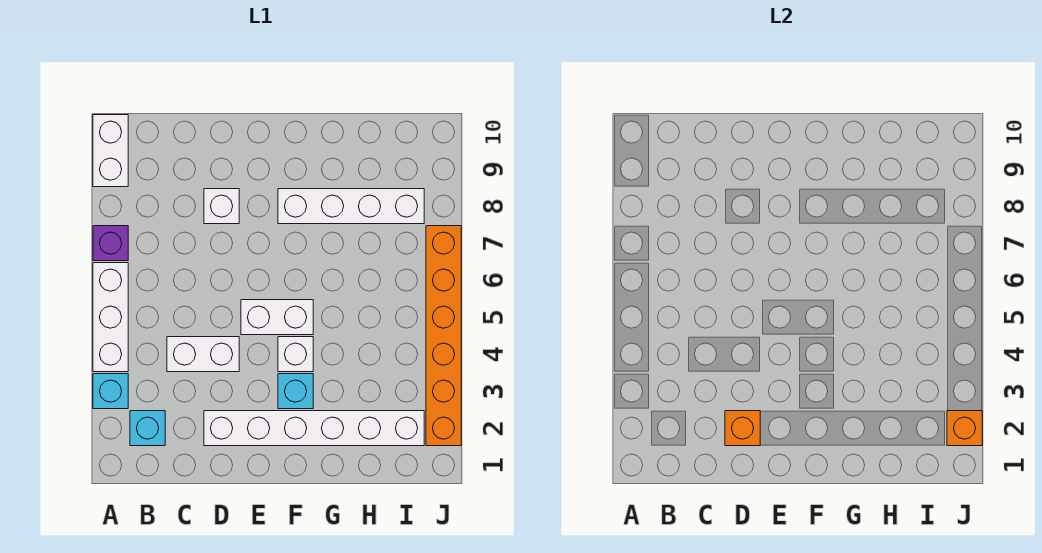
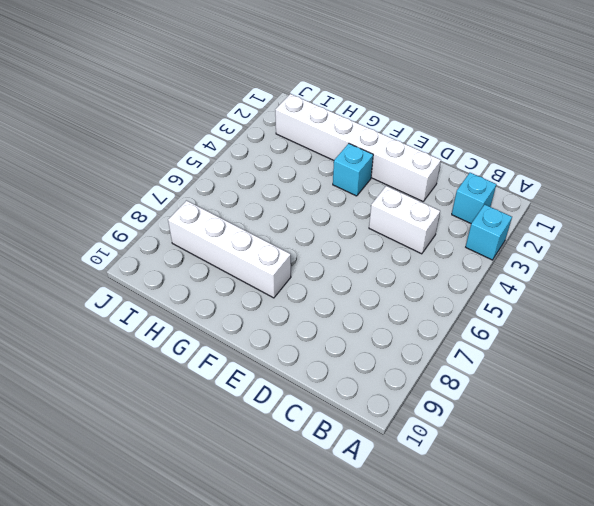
none -> white 1x3 brick [93,263,128,372]
none -> purple 1x1 brick [93,226,128,261]
none -> white 1x2 brick [93,115,128,187]

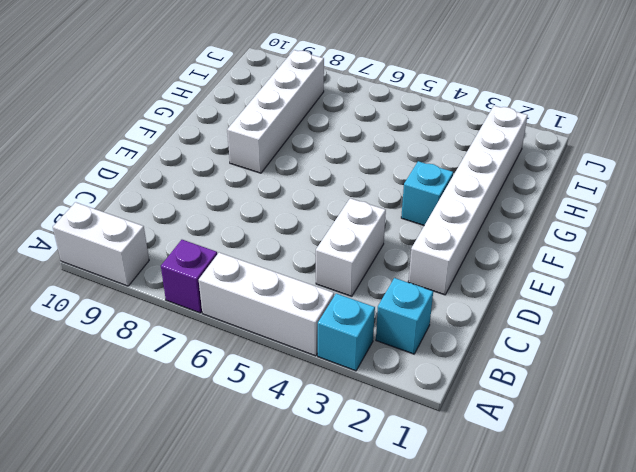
none -> white 1x1 brick [204,189,239,224]
none -> white 1x2 brick [241,300,313,335]
none -> white 1x1 brick [278,337,313,372]

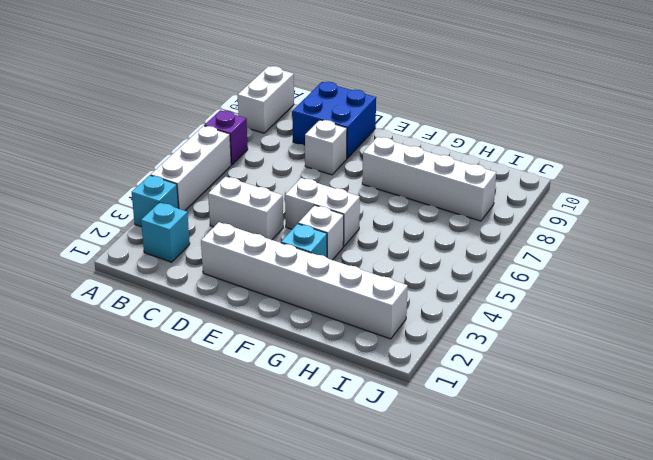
blue 2x2 brick [292,82,376,158] -> none
none -> orange 1x6 brick [426,226,461,446]
none -> orange 1x1 brick [725,411,760,446]
none -> orange 1x1 brick [947,411,982,446]

